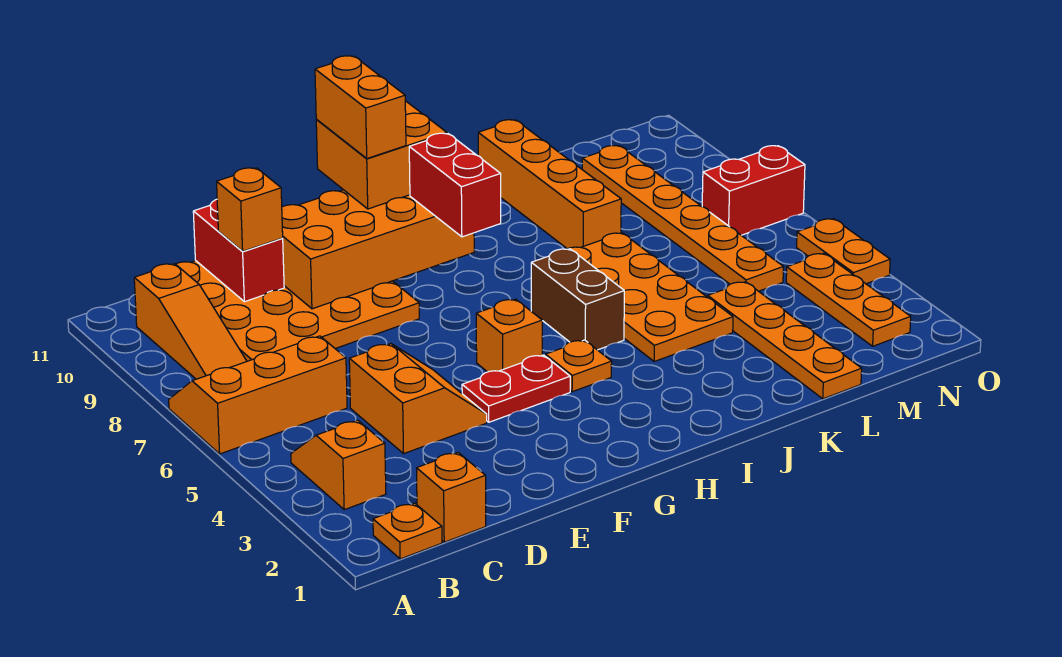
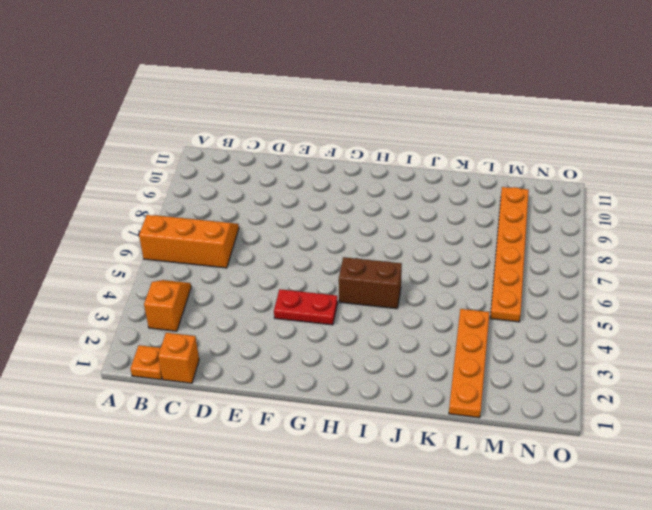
brown 1x2 brick [339,257,402,309] -> brown 1x2 brick turned to [531,249,624,350]
none -> orange 1x3 slope [134,264,247,379]
none -> orange 4x4 plate [176,261,419,361]
none -> orange 2x2 slope [349,344,487,454]

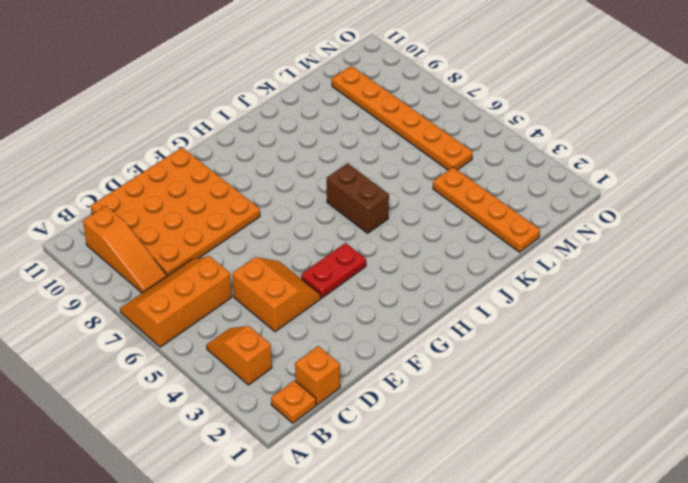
none -> orange 1x1 brick [476,299,542,372]
none -> orange 1x1 plate [546,340,612,392]
none -> orange 2x4 plate [568,233,733,362]

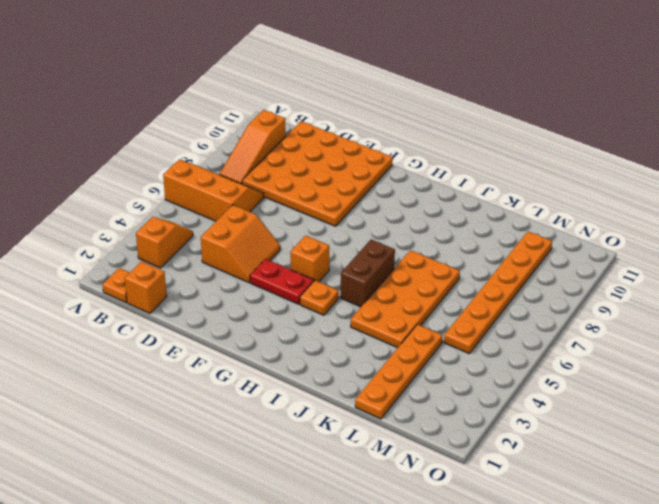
none -> orange 1x4 brick [478,120,621,249]
none -> orange 1x3 plate [786,253,911,346]
none -> red 1x2 brick [702,146,805,235]

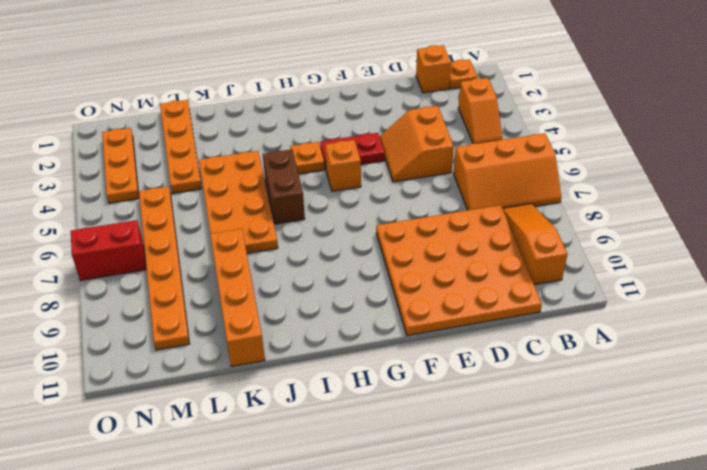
none -> orange 1x2 plate [797,219,890,284]
none -> red 1x2 brick [193,199,284,302]
none -> orange 2x4 brick [282,190,474,309]

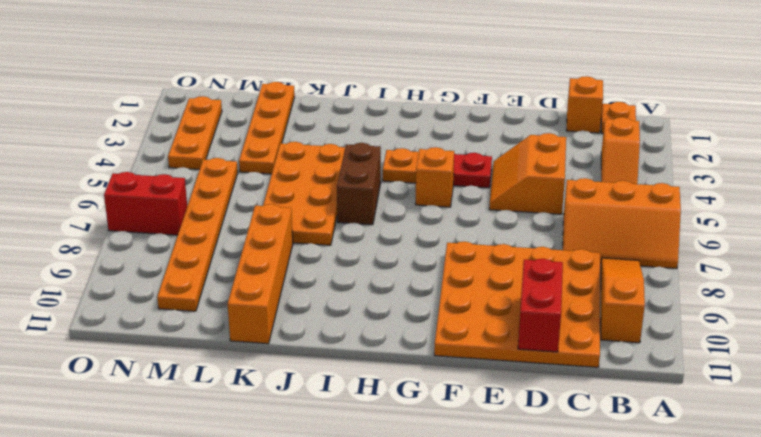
none -> orange 1x2 plate [797,219,890,284]
none -> orange 2x4 brick [282,190,474,309]
none -> orange 1x1 brick [217,168,283,252]

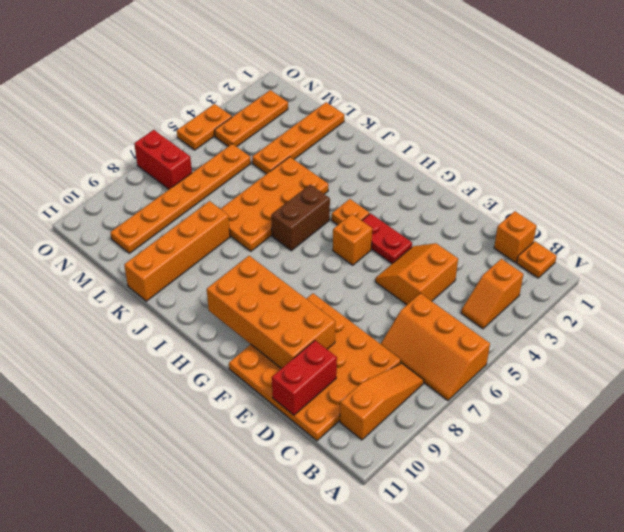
none -> orange 1x1 brick [217,168,283,252]
none -> orange 2x2 brick [316,101,447,209]
none -> red 1x2 brick [409,133,501,237]

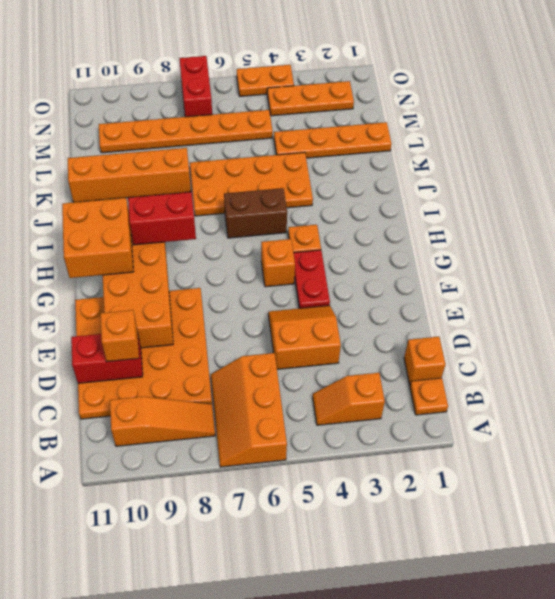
none -> orange 1x2 brick [315,56,406,158]

